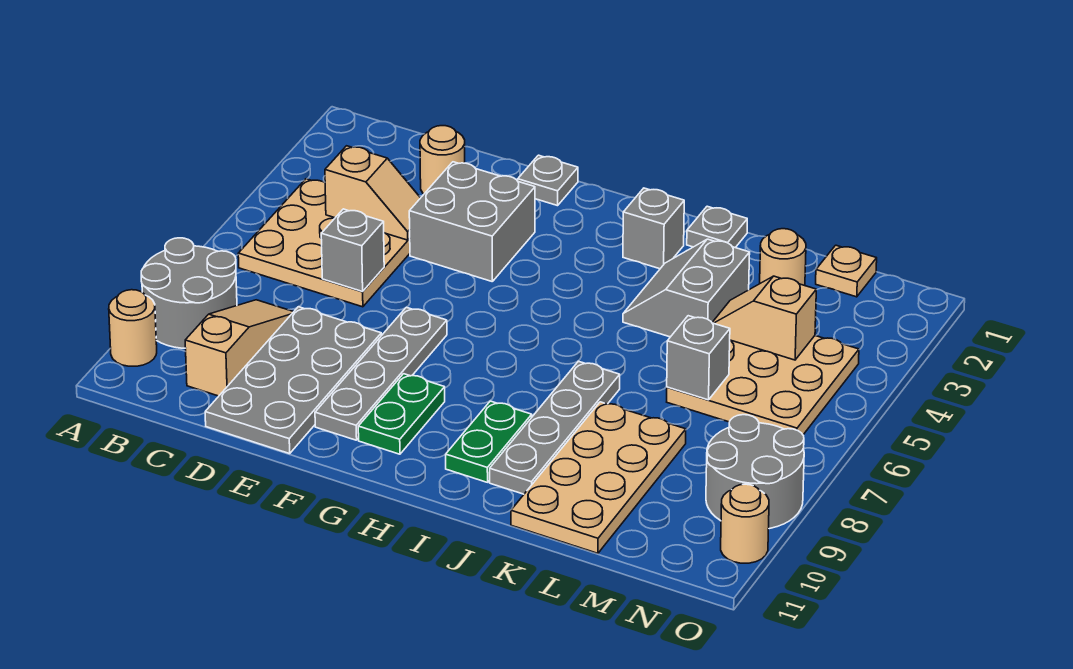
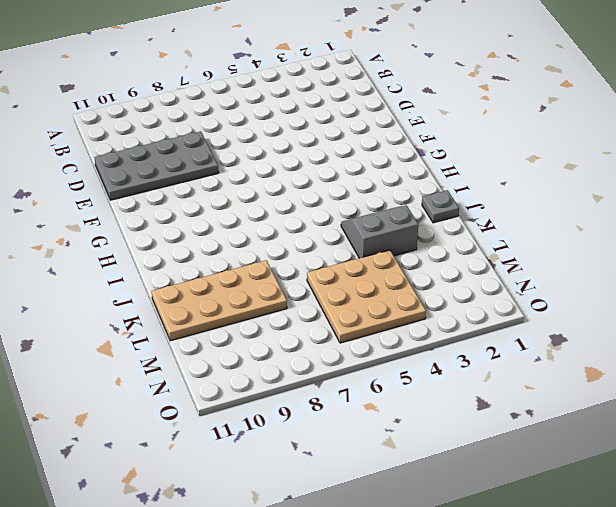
none -> grey 2x2 round brick [141,238,237,348]
none -> tan 1x1 round brick [109,290,157,366]
none -> tan 3x3 plate [238,179,410,307]

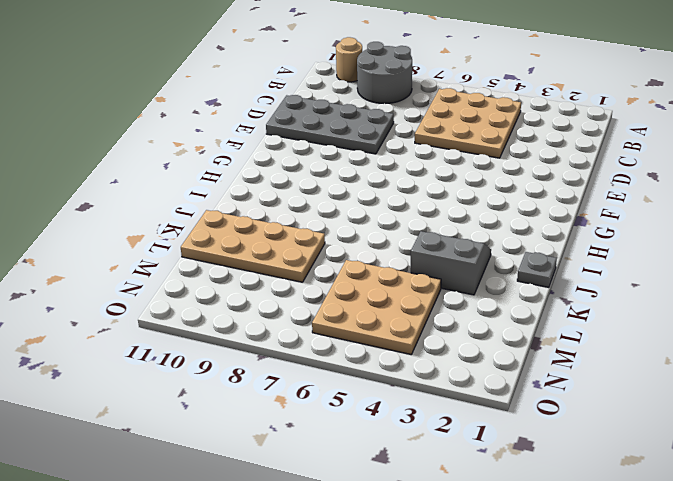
none -> tan 1x3 slope [185,300,293,396]
none -> tan 1x1 round brick [420,126,465,194]
none -> grey 2x2 brick [409,162,535,282]

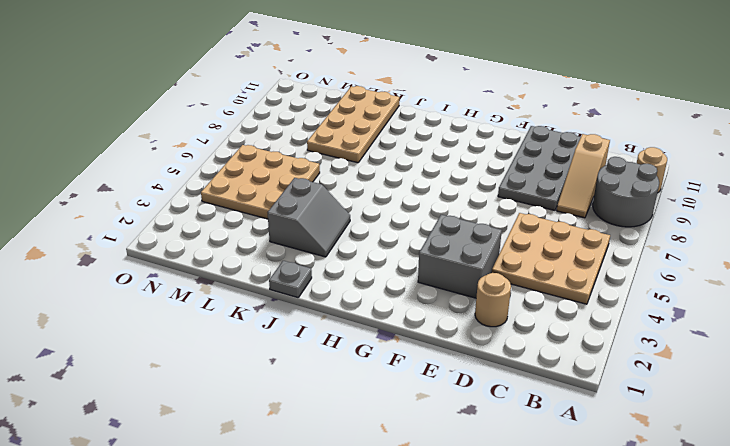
none -> grey 1x1 plate [518,155,578,206]
none -> grey 1x4 plate [315,307,447,440]
none -> green 1x2 plate [358,374,445,454]

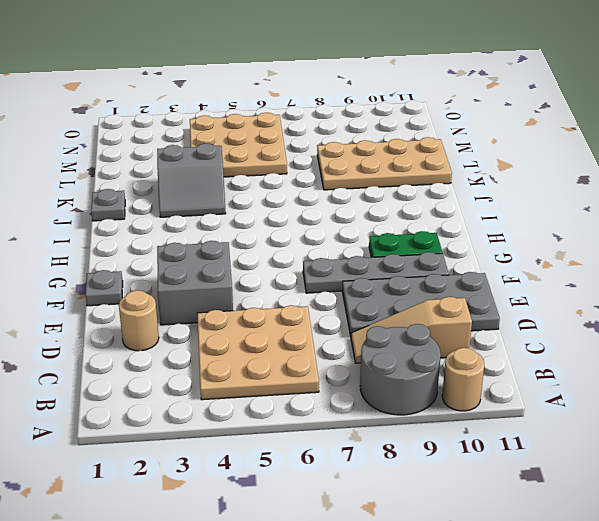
none -> grey 1x1 brick [623,188,684,269]
none -> green 1x2 plate [446,401,532,482]
none -> grey 1x4 plate [490,361,620,494]

